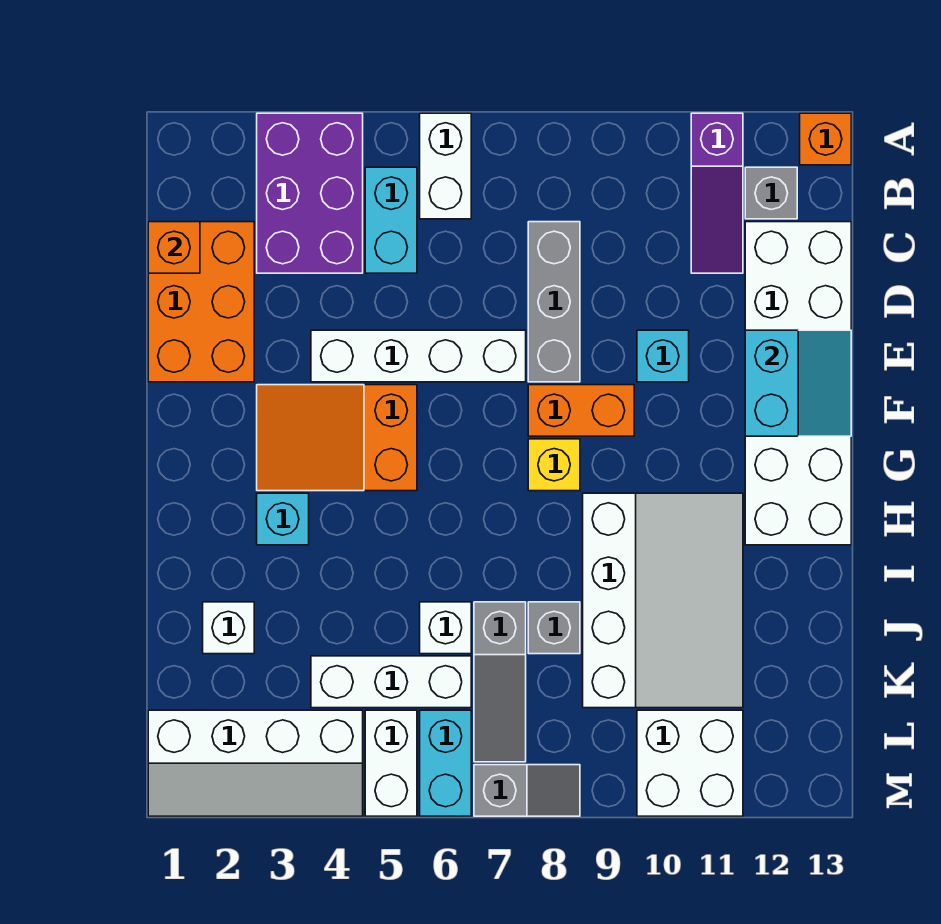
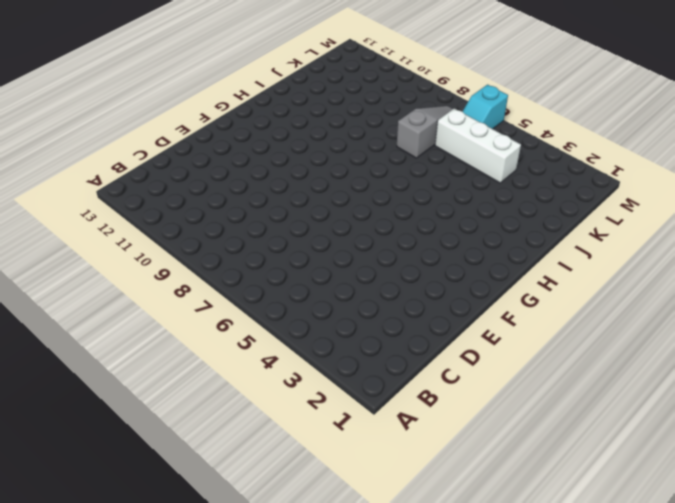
cyan 1x2 slope [462,85,508,129] -> cyan 1x2 brick [420,710,471,816]
none -> purple 2x3 brick [257,113,363,273]
none -> white 1x2 brick [420,113,471,219]
none -> purple 1x3 slope [691,113,743,273]

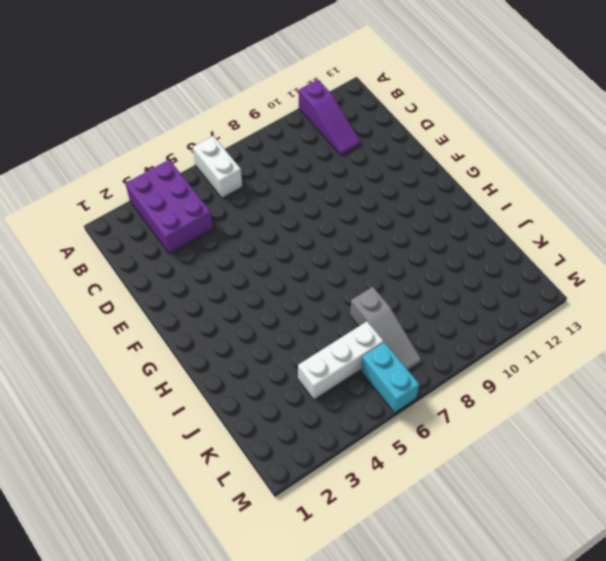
none -> orange 1x1 brick [800,113,851,165]
none -> cyan 1x2 brick [365,167,417,273]
none -> grey 1x1 brick [745,167,797,219]

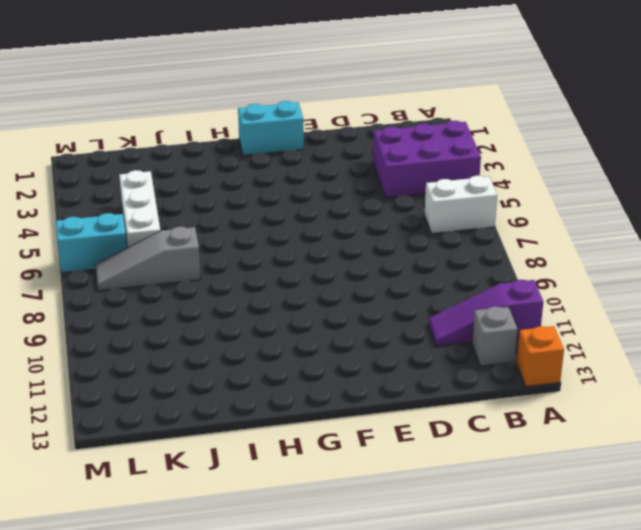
cyan 1x2 brick [238,101,304,155] -> cyan 1x2 brick moved to [365,167,417,273]
none -> orange 2x3 brick [148,222,254,382]
none -> grey 1x3 brick [528,222,580,382]
none -> white 2x6 brick [745,222,851,545]

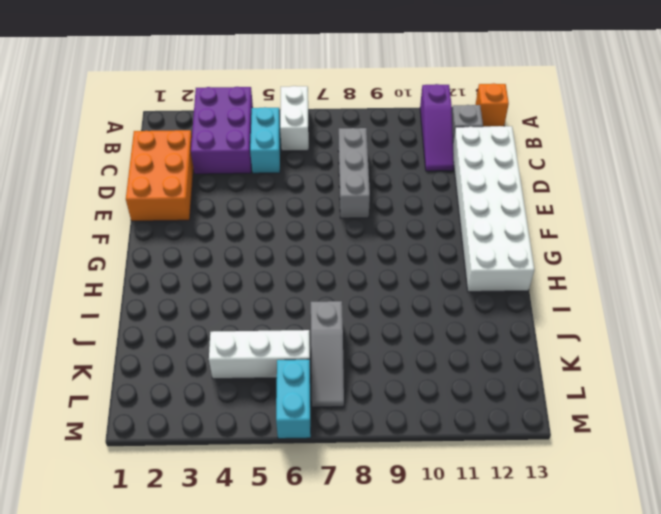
none -> white 1x4 brick [311,330,526,382]
none -> cyan 1x1 brick [637,330,689,382]
none -> orange 2x3 slope [257,385,417,491]

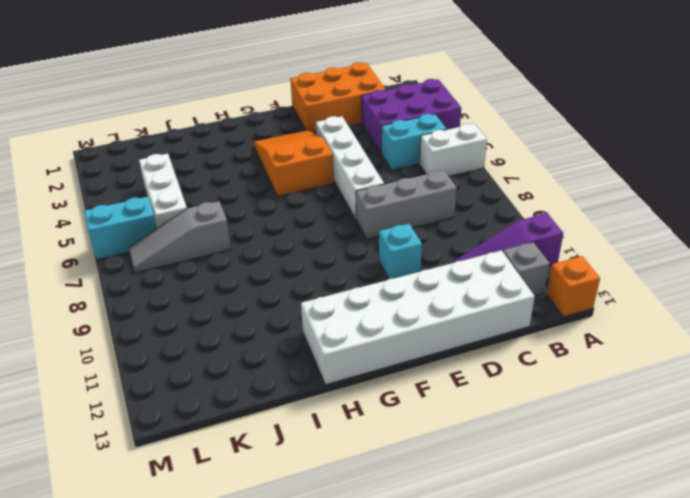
none -> orange 1x2 brick [528,385,634,436]
none -> yellow 1x1 brick [528,439,580,491]
none -> cyan 1x1 brick [257,493,309,545]

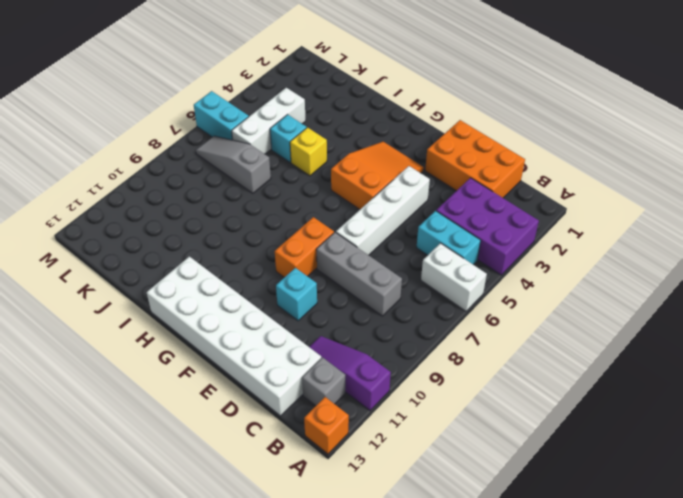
yellow 1x1 brick [290,128,327,176] -> yellow 1x1 brick moved to [528,439,580,491]
cyan 1x1 brick [270,115,307,162] -> cyan 1x1 brick moved to [257,493,309,545]
none -> white 3x4 slope [583,493,743,708]
none -> white 1x1 brick [203,602,254,654]
none -> white 1x1 brick [420,602,471,654]

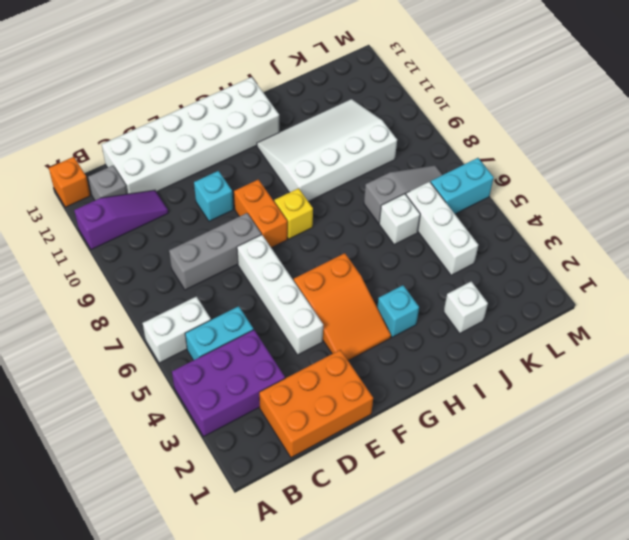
none -> grey 1x1 brick [528,602,580,654]
none -> white 2x4 slope [148,710,363,816]
none -> white 1x2 brick [365,710,417,816]

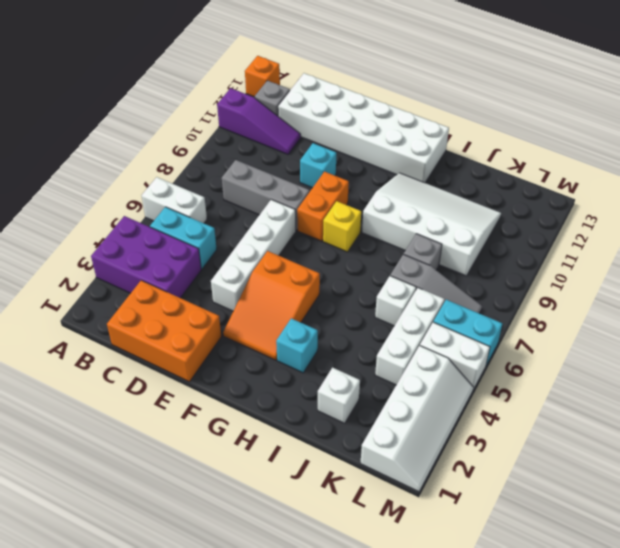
none -> white 2x2 brick [637,710,743,816]
none -> grey 1x2 slope [474,765,580,816]
none -> orange 1x1 brick [148,222,200,273]

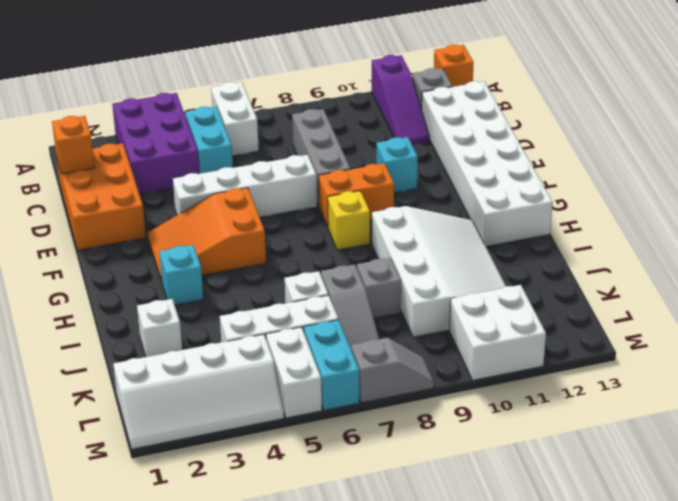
none -> cyan 2x2 slope [745,330,851,436]

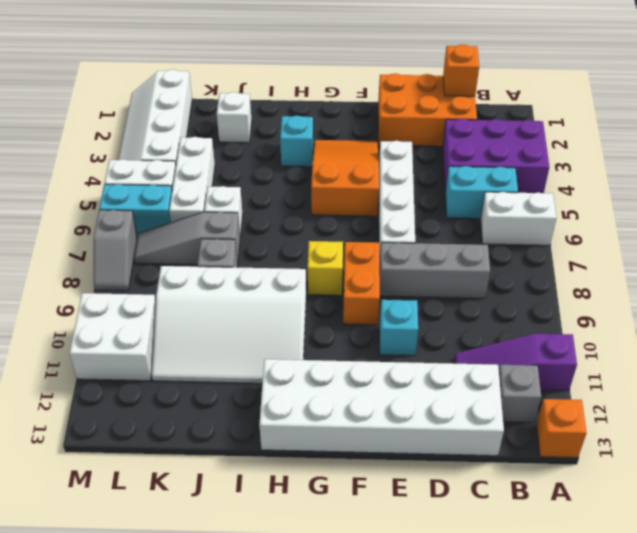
none -> cyan 2x2 slope [745,330,851,436]

